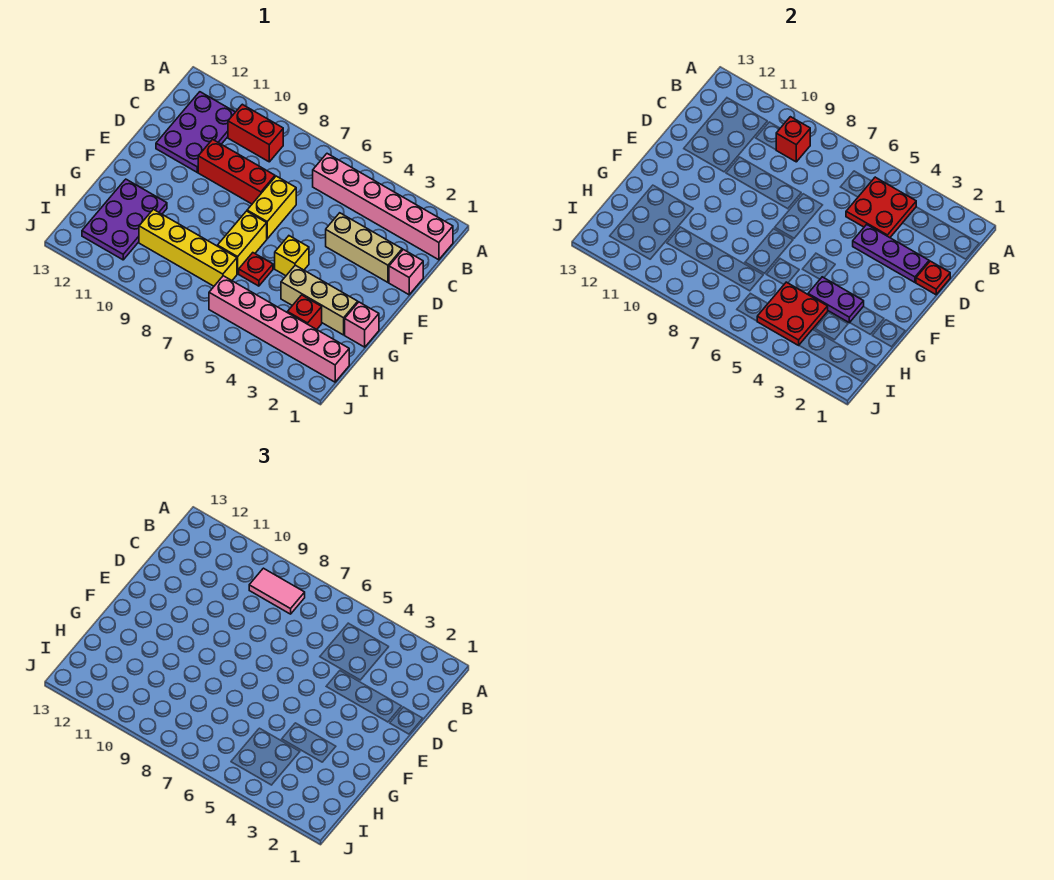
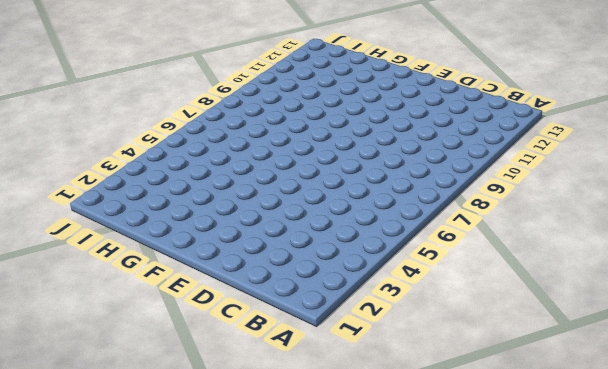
none -> pink 1x6 brick [313,154,453,260]
none -> red 1x2 brick [228,104,283,162]
none -> purple 2x3 plate [156,92,235,172]

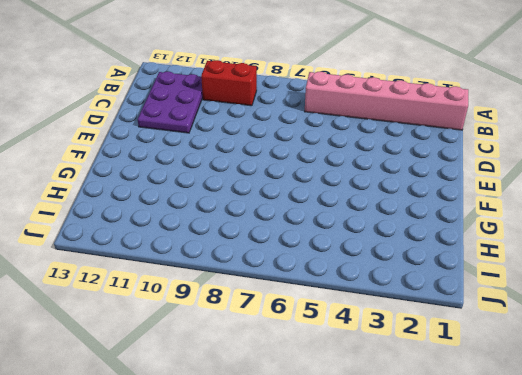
none -> pink 1x1 brick [389,250,423,295]
none -> tan 1x3 brick [326,213,402,282]
none -> yellow 1x2 brick [247,176,296,239]

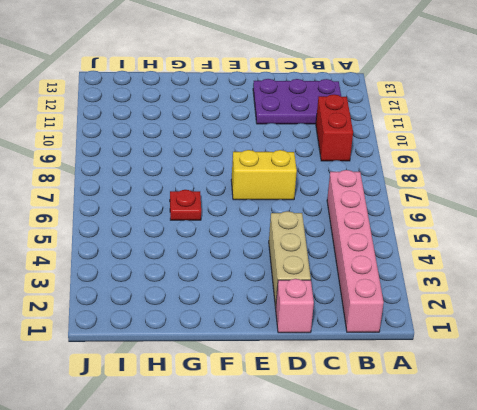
none -> red 1x3 brick [198,139,275,204]
none -> yellow 1x1 brick [275,236,309,276]
none -> yellow 1x2 brick [218,211,267,274]

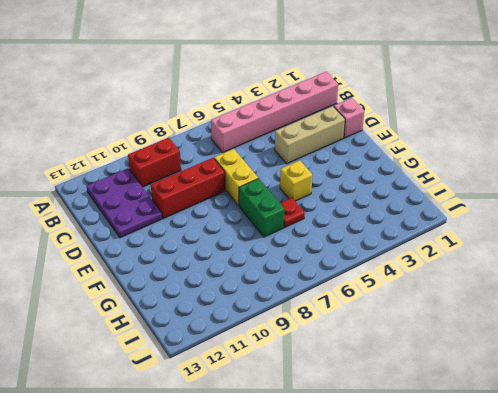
green 1x2 brick [239,178,284,237] -> yellow 1x2 brick [218,211,267,274]
none -> pink 1x1 brick [345,302,379,347]
none -> tan 1x3 brick [281,265,358,335]
none -> purple 2x3 plate [82,179,167,260]

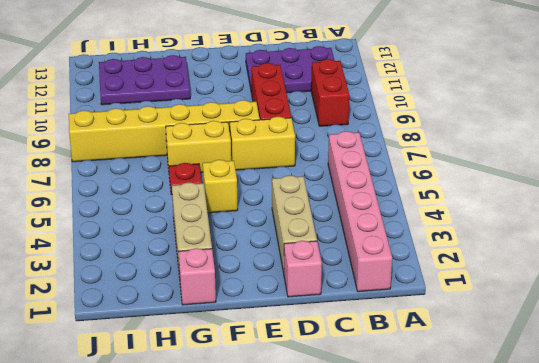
yellow 1x6 brick [69,100,260,162] -> yellow 1x4 brick [139,209,237,286]
none -> red 1x1 brick [287,295,322,330]
none -> pink 1x6 brick [209,276,349,382]
none -> red 2x2 plate [846,177,916,238]

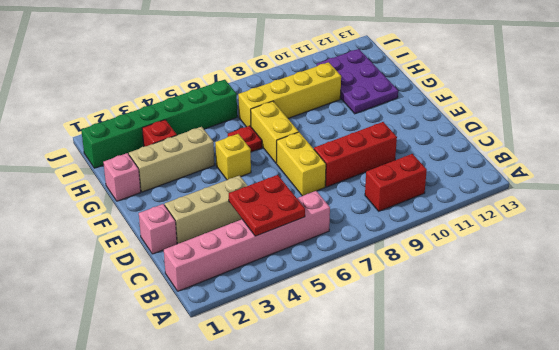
green 1x6 brick [81,80,237,168] -> pink 1x6 brick [209,276,349,382]
none -> purple 2x3 plate [156,92,235,172]
none -> red 1x1 brick [776,117,810,162]
none -> red 1x1 plate [916,261,950,295]

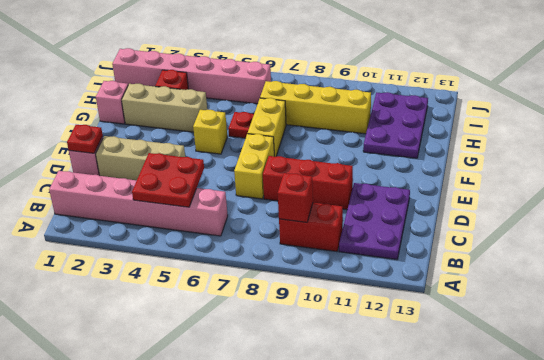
none -> purple 1x3 plate [853,225,929,282]
none -> purple 1x2 plate [808,277,864,323]
none -> red 2x2 plate [757,282,828,345]

